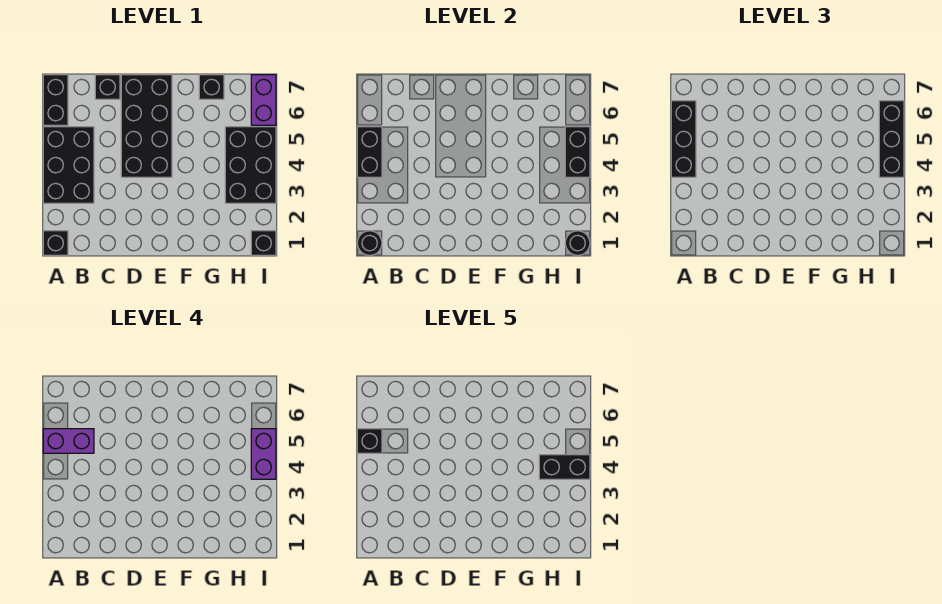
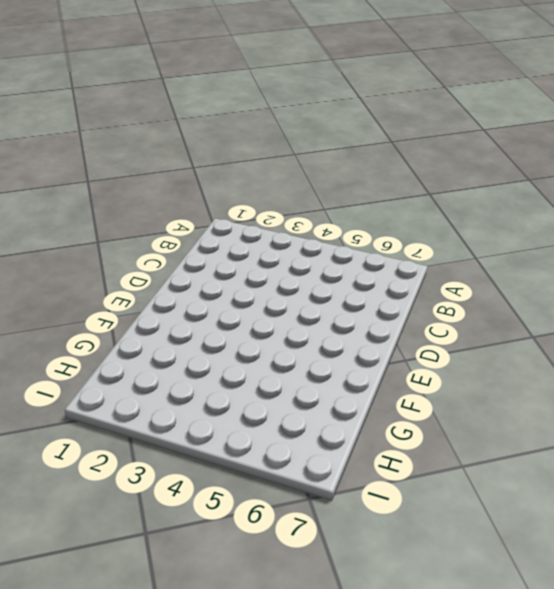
none -> black 1x1 brick [43,231,68,255]
none -> black 2x3 brick [43,127,94,203]
none -> black 1x2 brick [43,75,68,125]

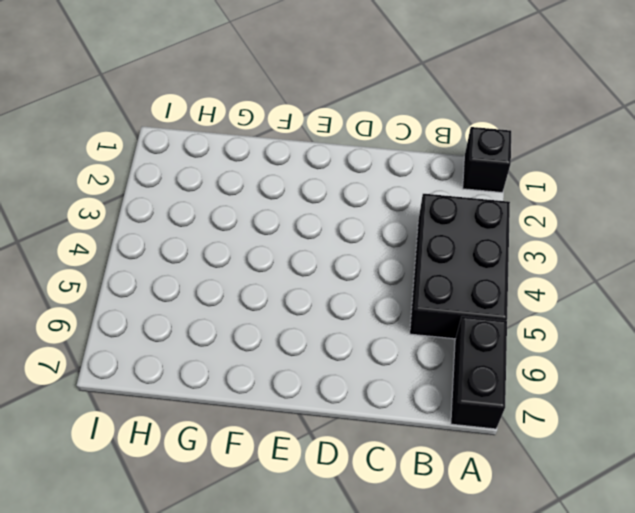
none -> black 1x1 brick [95,75,120,99]
none -> black 2x4 brick [121,75,172,177]
none -> black 1x1 brick [199,75,224,99]

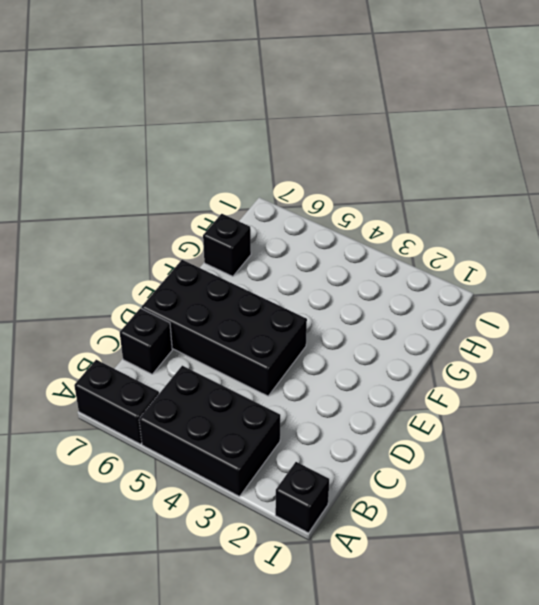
none -> black 2x3 brick [225,127,276,203]
none -> black 1x1 brick [251,231,276,255]
none -> purple 1x2 brick [251,75,276,125]

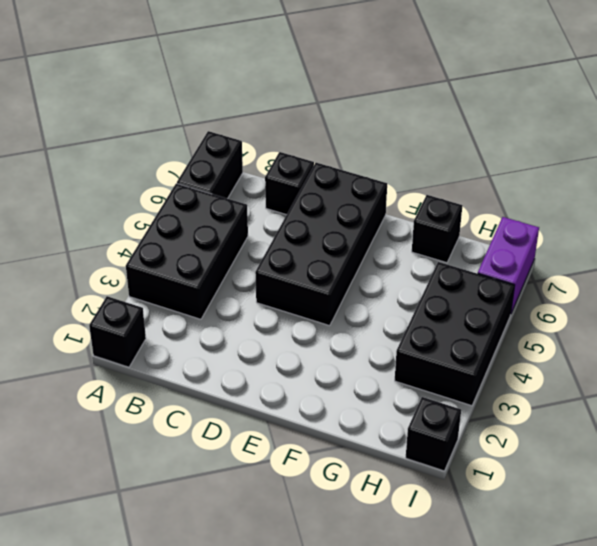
none -> black 1x1 round brick [357,231,382,255]
none -> black 1x2 brick [357,127,382,177]
none -> black 1x1 round brick [565,231,590,255]

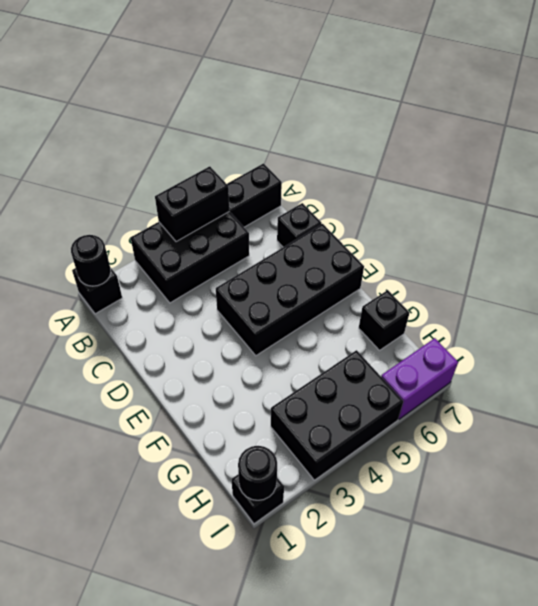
none -> black 1x2 brick [565,127,590,177]
none -> black 1x3 brick [671,101,696,177]
none -> black 1x3 brick [879,101,904,177]

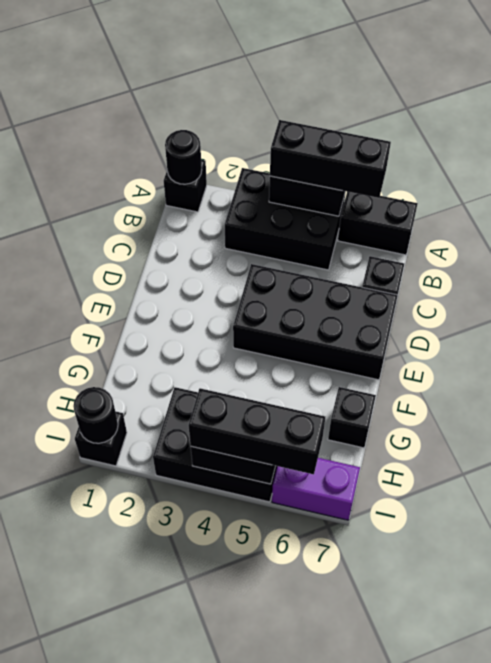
none -> purple 1x2 brick [43,429,94,453]
none -> purple 1x2 brick [251,429,276,479]
none -> black 1x1 brick [357,429,382,453]

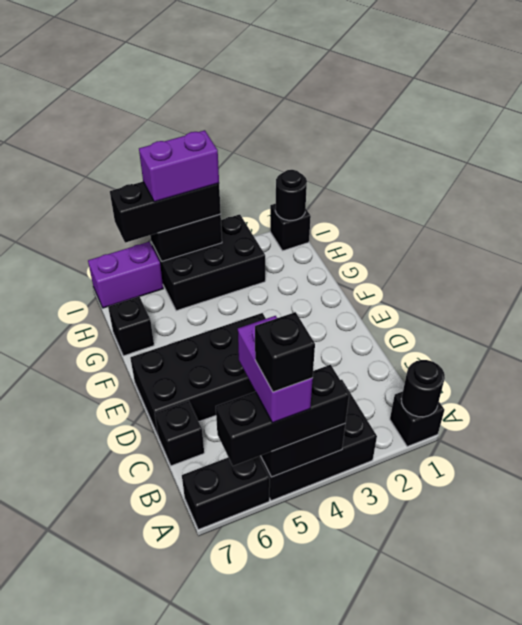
none -> black 1x2 brick [539,455,590,479]

